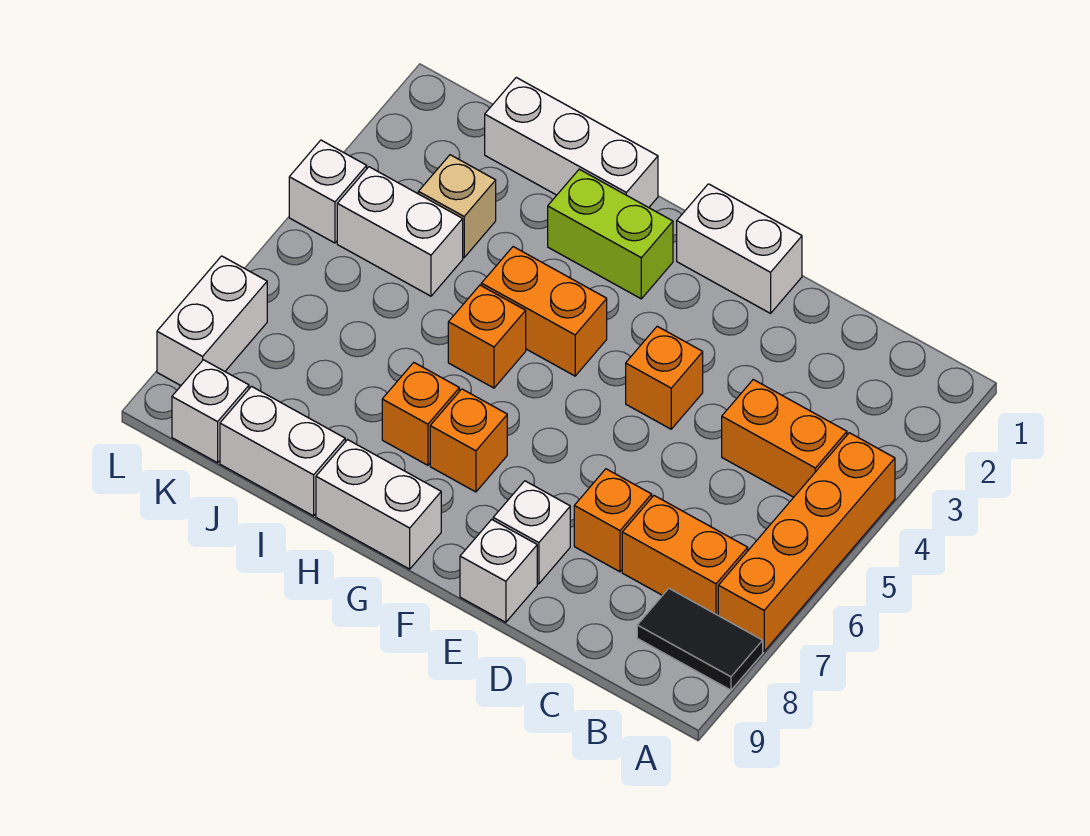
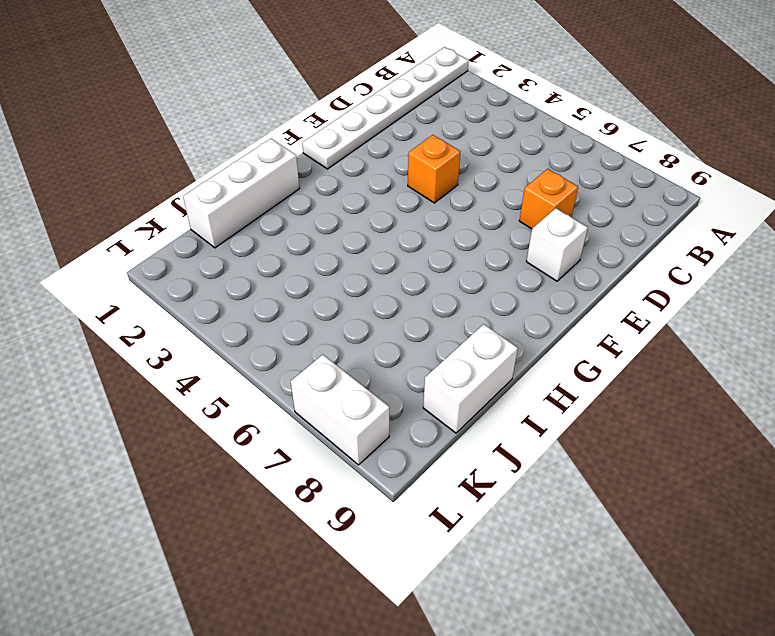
white 1x6 plate [302,47,469,169] -> white 1x2 brick [677,184,802,313]
none -> orange 1x4 brick [718,433,895,651]
none -> black 1x2 tile [637,589,763,690]
none -> orange 1x2 brick [722,380,847,497]

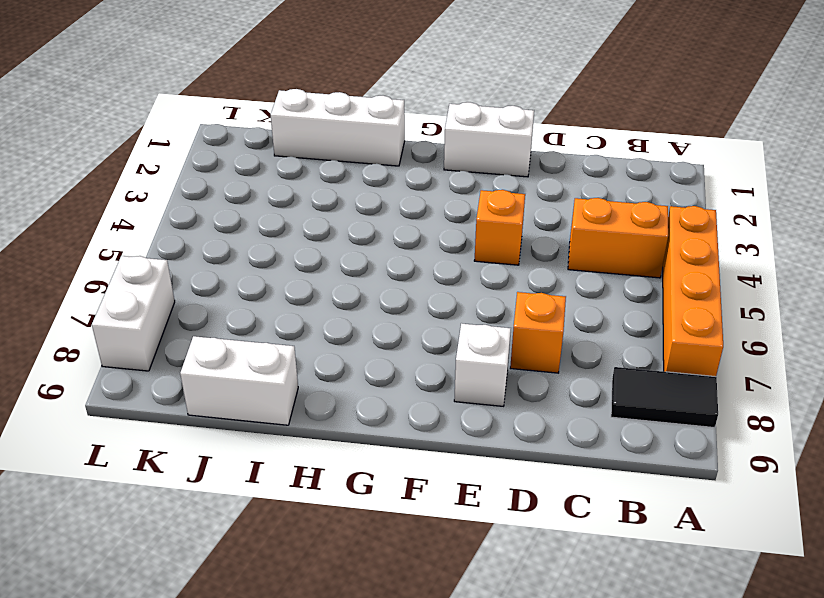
none -> orange 1x2 brick [622,496,748,615]
none -> white 1x1 brick [460,519,537,622]
none -> lime 1x2 brick [548,169,673,299]

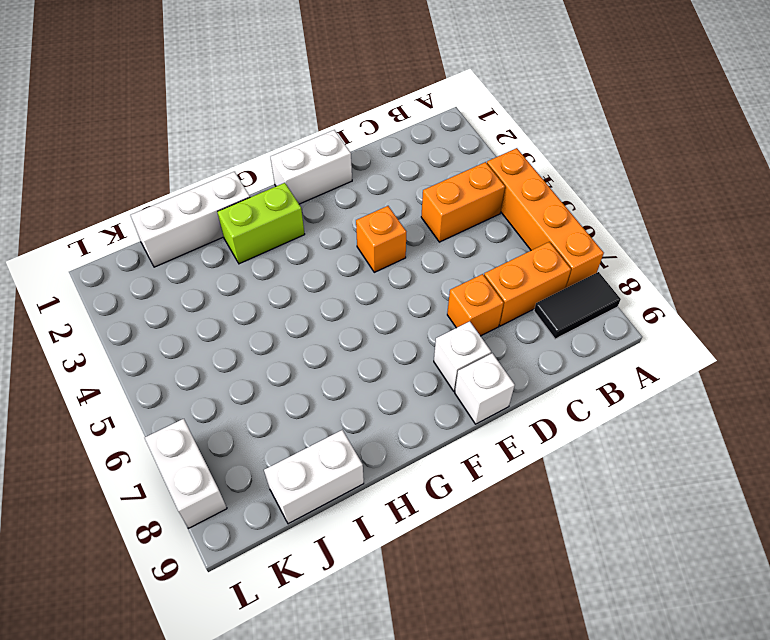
none -> orange 1x2 brick [481,247,607,376]
none -> orange 1x1 brick [430,389,507,492]
none -> white 1x2 brick [316,440,441,569]

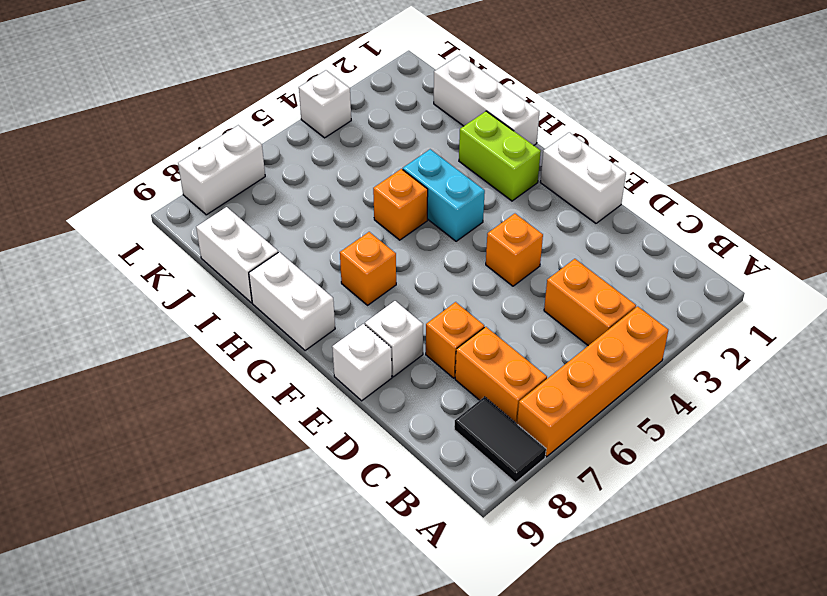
cyan 1x2 brick [403,149,485,241] -> orange 1x2 brick [481,247,607,376]
none -> orange 1x1 brick [382,363,459,465]
none -> tan 1x1 brick [418,155,496,257]
none -> white 1x2 brick [337,167,463,296]

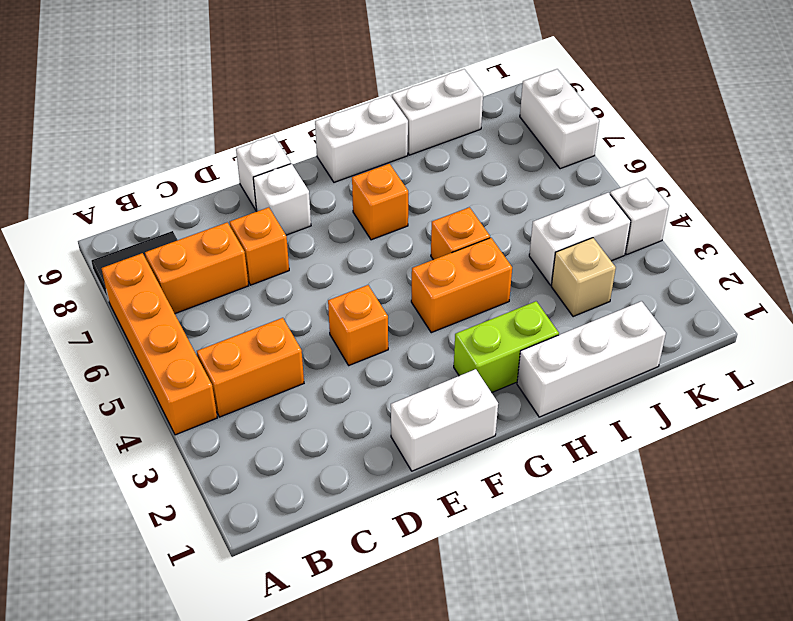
none -> orange 1x1 brick [382,363,459,465]
none -> white 1x1 brick [172,360,249,463]

